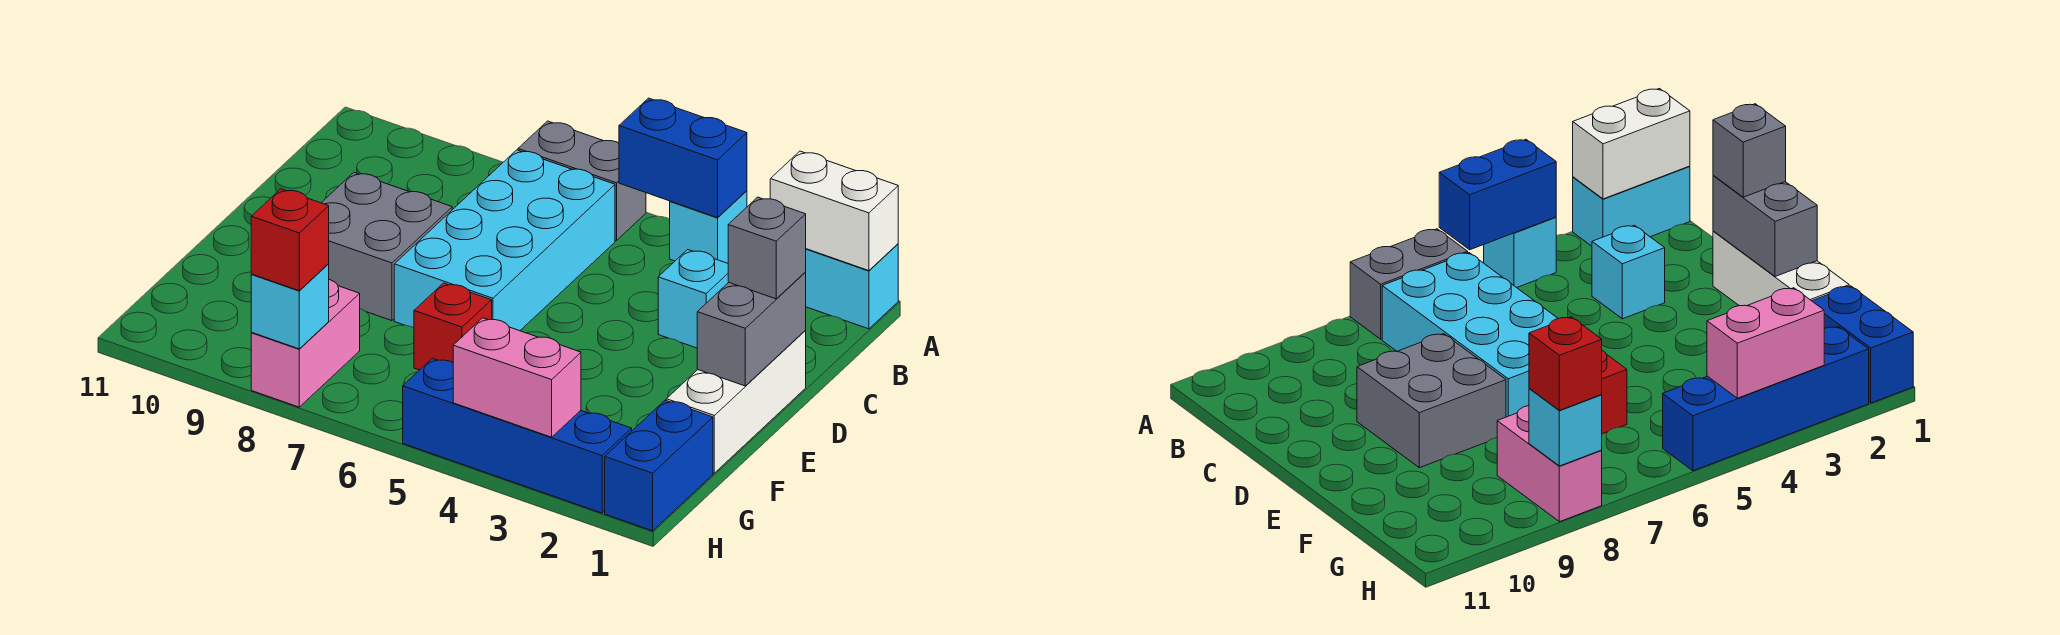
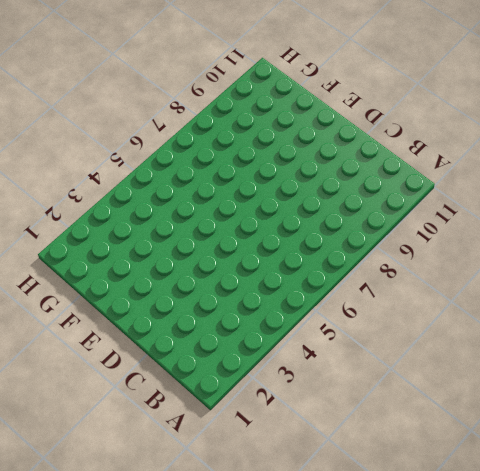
none -> cyan 1x2 brick [806,244,898,329]
none -> cyan 1x1 brick [670,191,747,263]
none -> grey 1x2 brick [518,121,646,241]

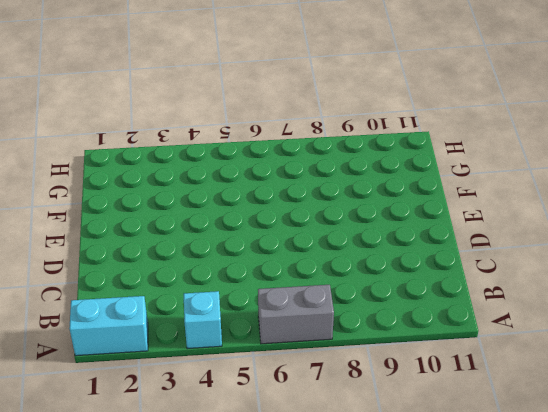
none -> cyan 2x4 brick [394,150,615,331]
none -> cyan 1x1 brick [658,250,729,348]
none -> white 1x3 brick [666,331,806,473]

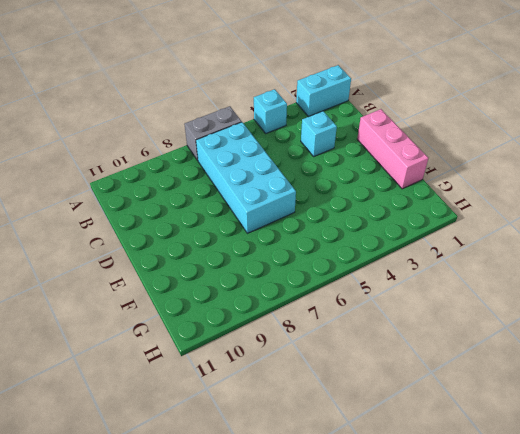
pink 1x3 brick [357,109,428,189] -> white 1x3 brick [666,331,806,473]
none -> grey 2x2 brick [321,172,452,321]
none -> red 1x1 brick [414,283,492,370]
none -> blue 1x2 brick [605,400,713,531]

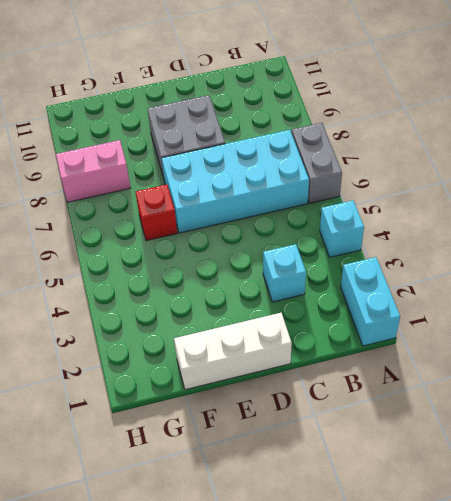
none -> blue 1x2 brick [605,400,713,531]
none -> blue 1x4 brick [403,358,632,513]
none -> white 1x2 brick [770,151,898,271]

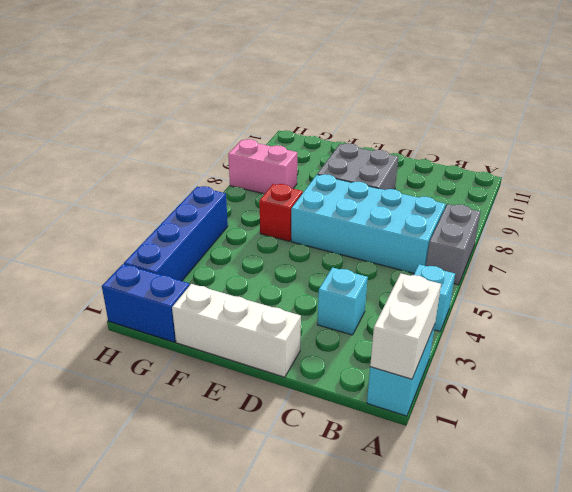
none -> blue 1x2 brick [619,98,747,218]
none -> grey 1x2 brick [697,272,806,386]
none -> pink 1x2 brick [453,318,581,437]

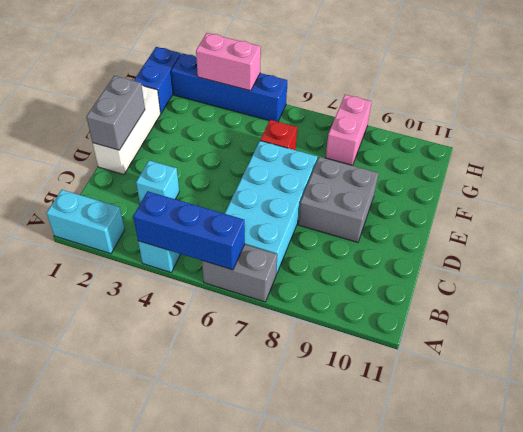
blue 1x3 brick [133,191,245,270] -> blue 1x2 brick [619,98,747,218]
none -> white 1x2 brick [770,151,898,271]
none -> cyan 1x1 brick [251,264,329,349]
none -> grey 1x1 brick [728,197,806,299]

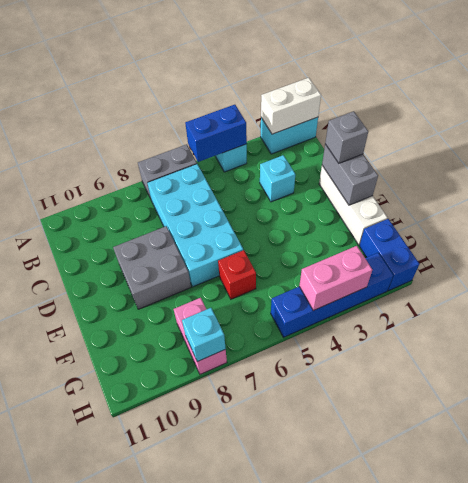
none -> red 1x1 brick [251,189,329,291]

